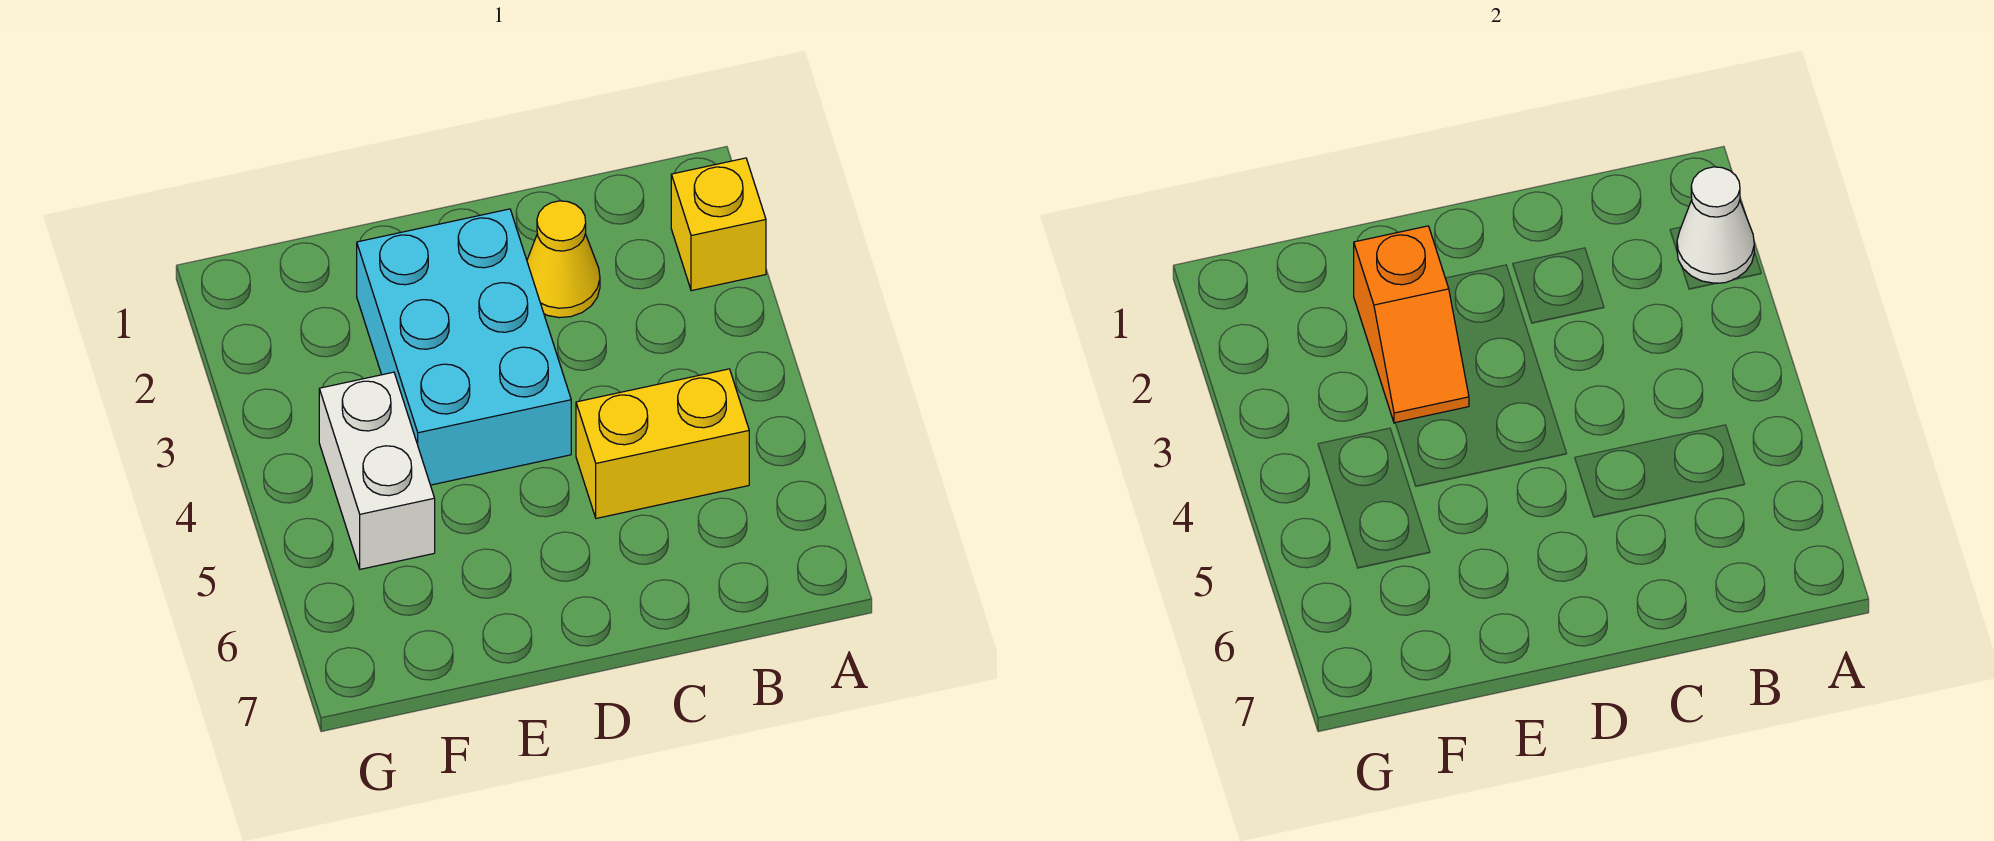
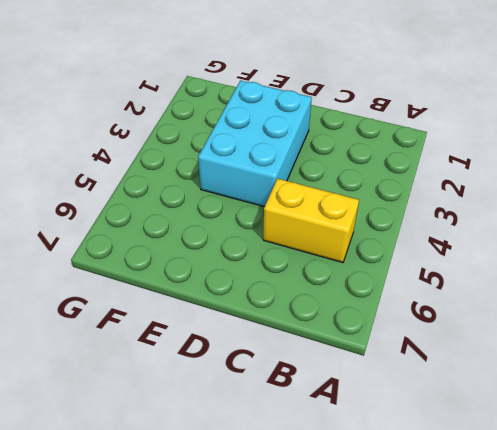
none -> yellow 1x1 brick [671,158,766,291]
none -> yellow 1x1 cone [527,201,600,318]

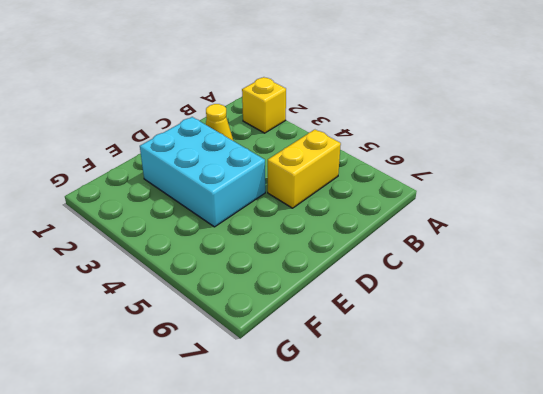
none -> white 1x2 brick [319,372,435,569]
none -> white 1x1 cone [1677,167,1754,283]

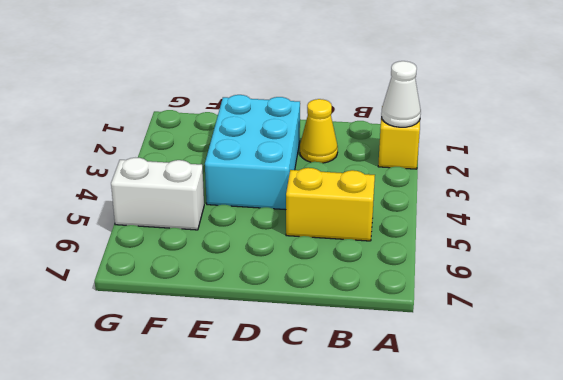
white 1x2 brick [111,158,204,230] -> white 1x2 brick turned to [319,372,435,569]
none -> orange 1x2 slope [1354,226,1469,423]

